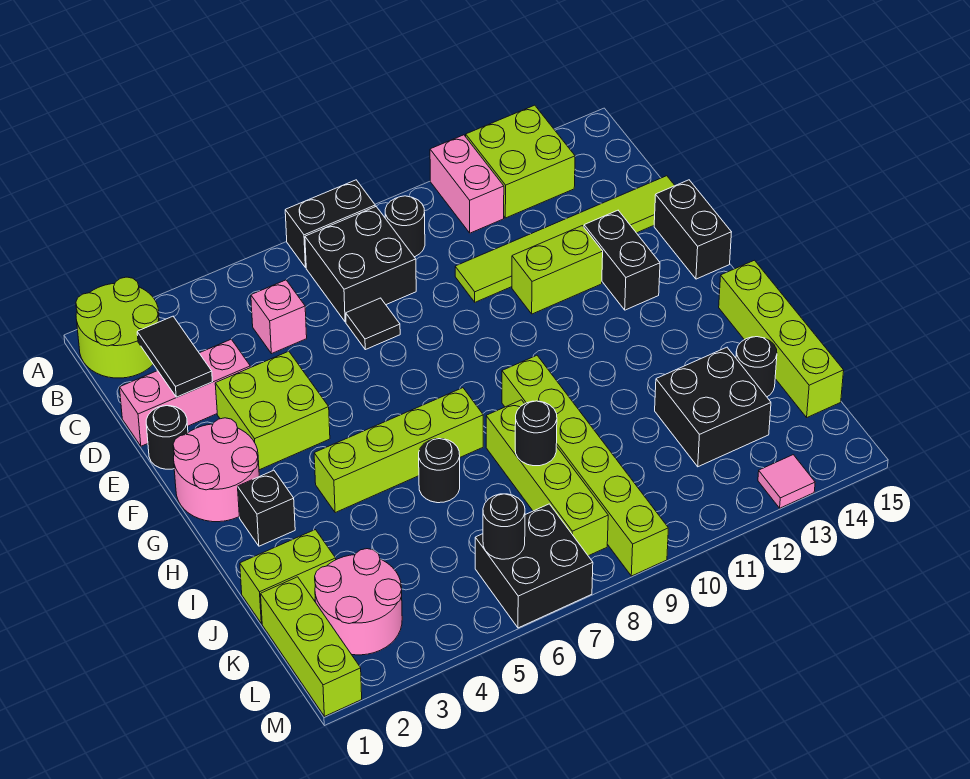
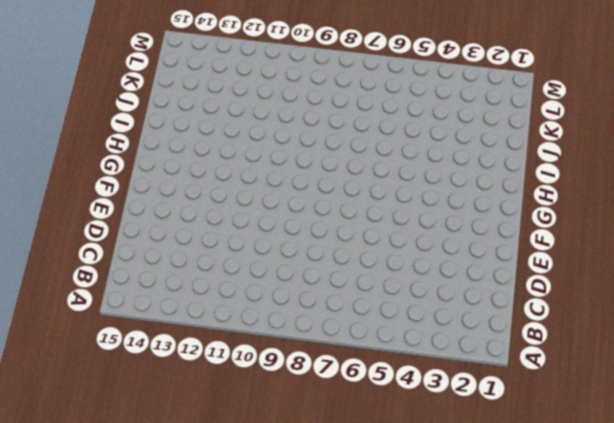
none -> lime 2x2 round brick [76,277,160,378]
none -> black 1x2 brick [285,180,375,268]
none -> pink 1x2 brick [430,135,504,233]
none -> lime 2x2 brick [466,105,575,218]

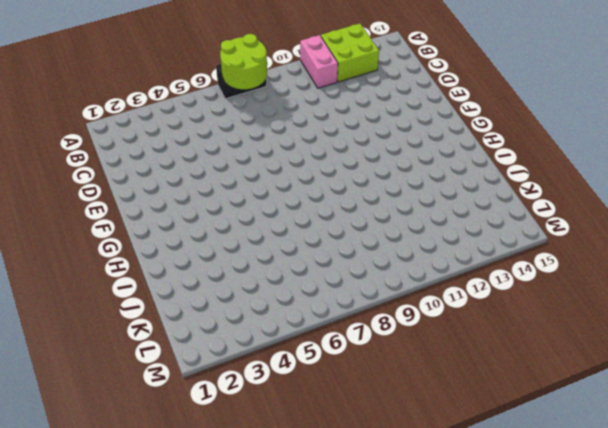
lime 2x2 round brick [220,34,267,89] -> lime 2x2 round brick moved to [76,277,160,378]
none -> black 2x2 brick [305,207,416,322]
none -> black 1x1 round brick [385,196,425,257]
none -> pink 1x1 brick [251,280,307,354]
none -> pink 1x3 brick [120,339,250,446]

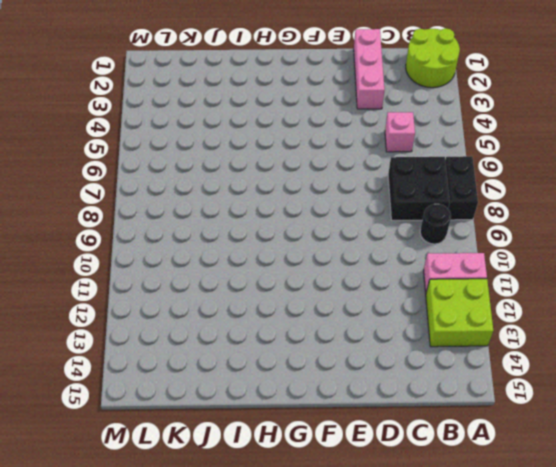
none -> black 1x1 tile [346,298,400,350]
none -> lime 1x6 tile [455,176,675,302]
none -> black 1x1 round brick [146,406,188,469]
none -> lime 2x2 brick [215,351,330,470]

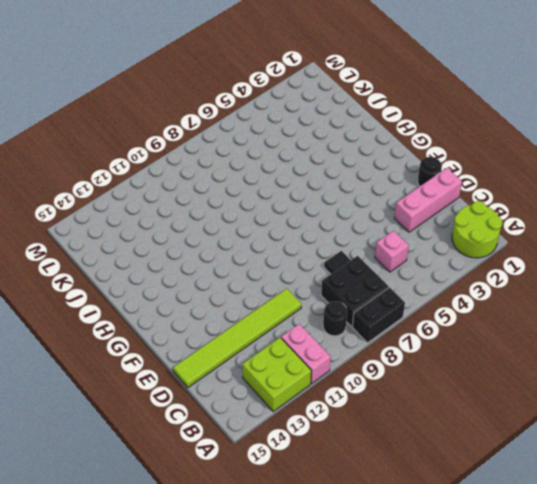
none -> lime 2x2 brick [215,351,330,470]
none -> lime 1x2 brick [512,226,603,314]
none -> black 1x2 brick [584,210,660,310]
none -> black 1x2 brick [654,180,731,279]

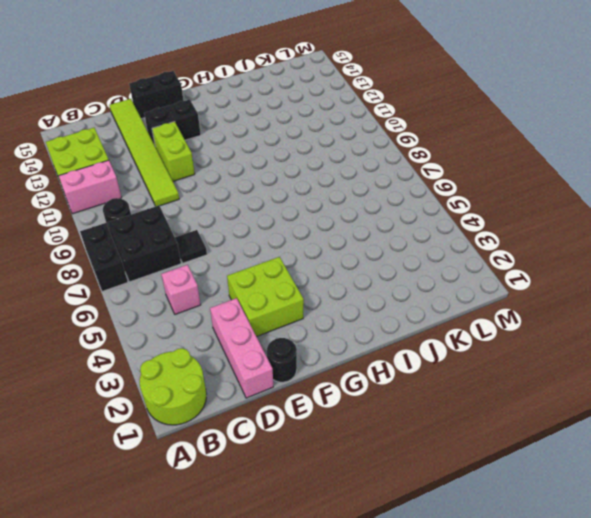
none -> pink 2x2 round brick [173,418,259,522]
none -> black 1x1 brick [238,470,295,546]
none -> lime 1x4 brick [314,388,483,513]
none -> lime 1x6 brick [502,355,668,576]

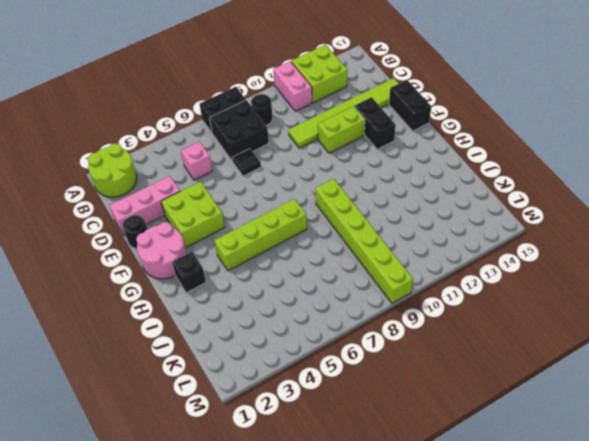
none -> lime 1x4 brick [719,260,844,417]
none -> black 1x1 round brick [419,439,460,503]
none -> lime 1x4 brick [486,400,608,556]
none -> lime 1x2 brick [240,530,336,624]

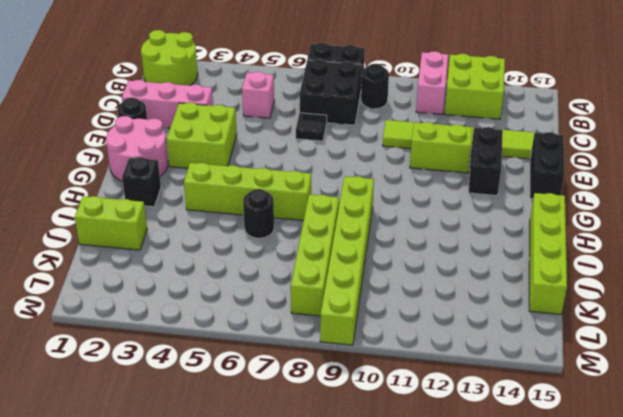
none -> black 2x2 brick [655,347,771,467]
none -> black 1x1 round brick [736,337,777,397]
none -> lime 1x3 brick [261,577,362,716]
none -> pink 2x2 round brick [315,549,402,655]

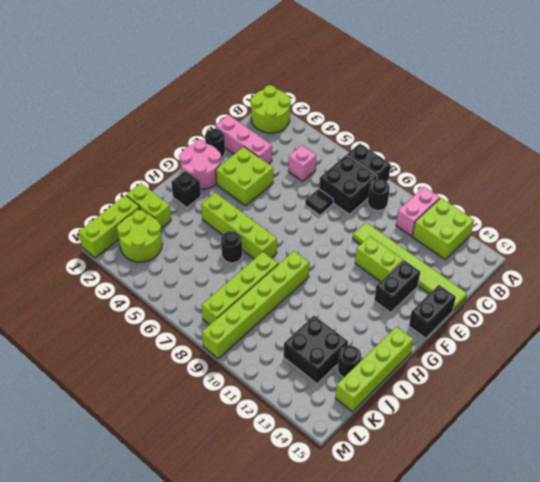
lime 2x2 round brick [117,210,162,262] -> pink 2x2 round brick [315,549,402,655]
none -> black 2x2 brick [475,504,593,628]
none -> pink 1x1 tile [758,455,815,508]
none -> black 1x2 tile [137,316,213,397]
none -> black 1x1 round brick [515,401,557,466]

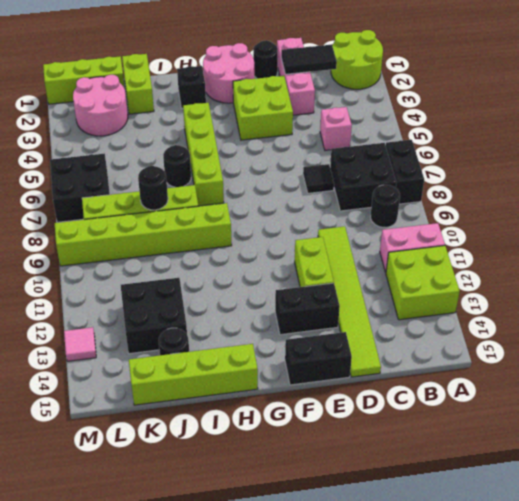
none -> black 1x1 round brick [483,494,525,559]

